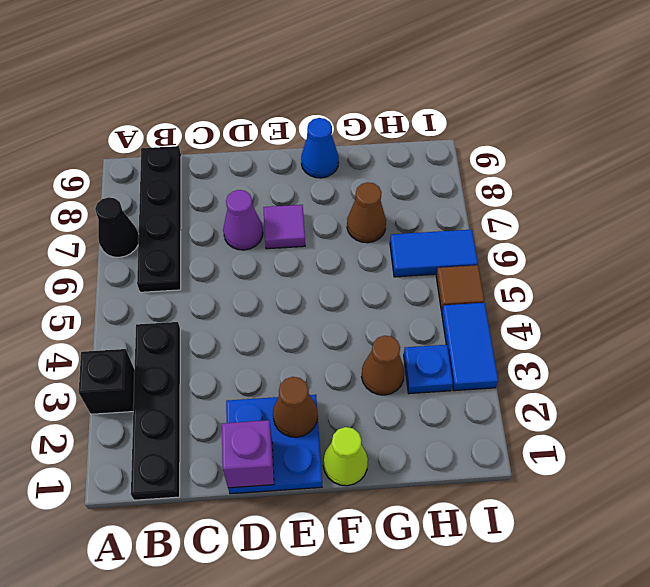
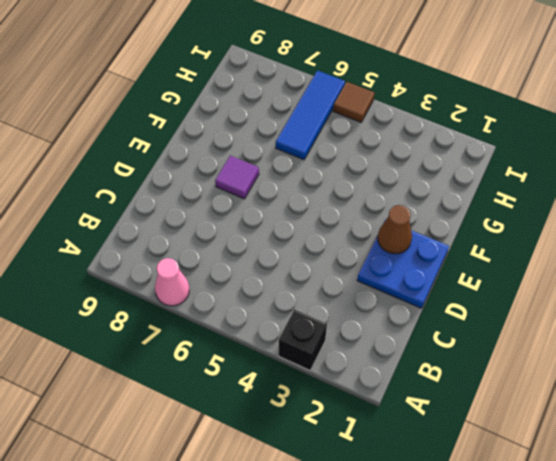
pink 1x1 cone [155,258,189,306] -> black 1x1 cone [95,197,139,257]
blue 1x3 tile [276,70,345,160] -> blue 1x2 tile [390,230,478,277]
none -> black 1x4 plate [131,322,180,500]
none -> black 1x4 plate [137,146,181,292]
none -> purple 1x1 cone [223,190,263,250]

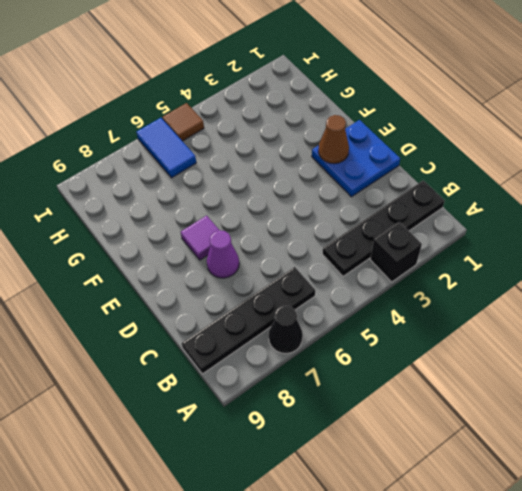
none -> lime 1x1 cone [323,427,368,486]
none -> blue 1x1 cone [301,118,339,178]
none -> brown 1x1 cone [362,336,404,395]

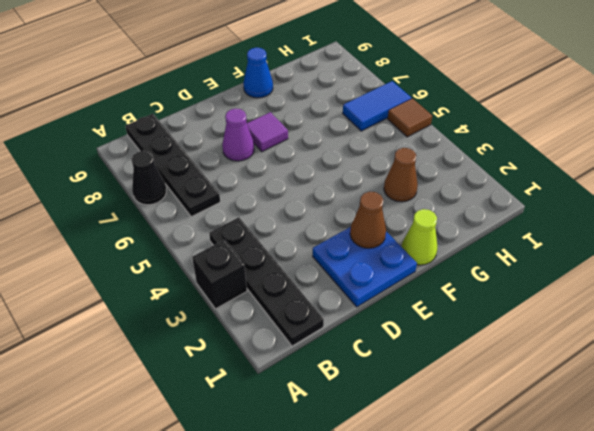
none -> brown 1x1 cone [347,182,386,243]
none -> blue 1x1 plate [404,345,453,394]
none -> blue 1x2 tile [442,303,498,391]

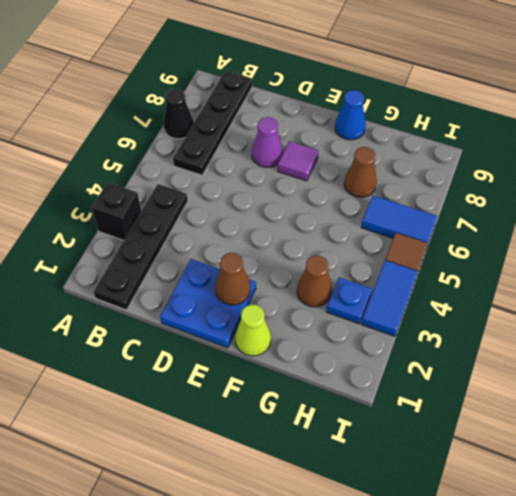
none -> purple 1x1 brick [222,420,274,488]

